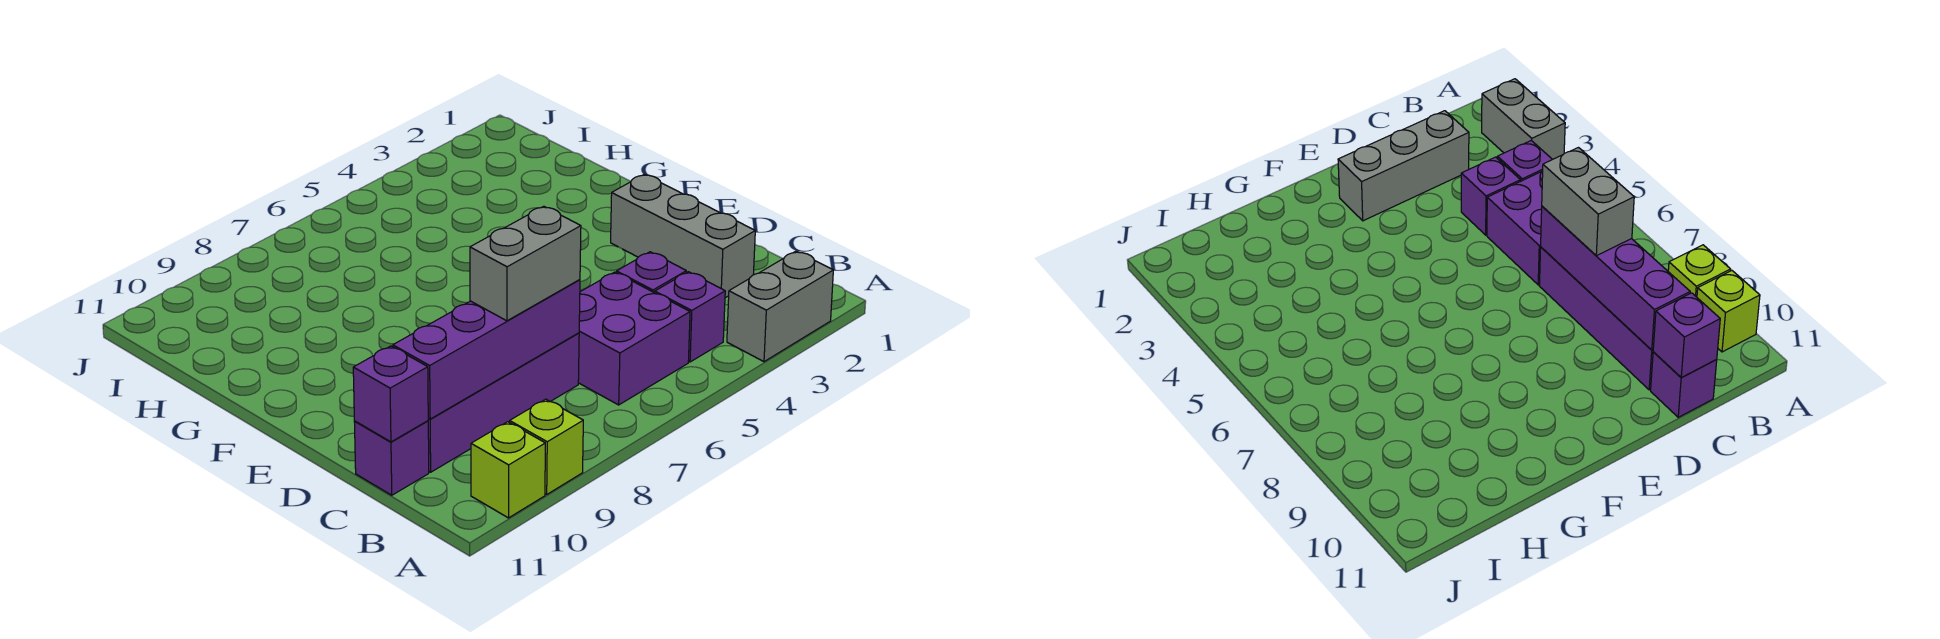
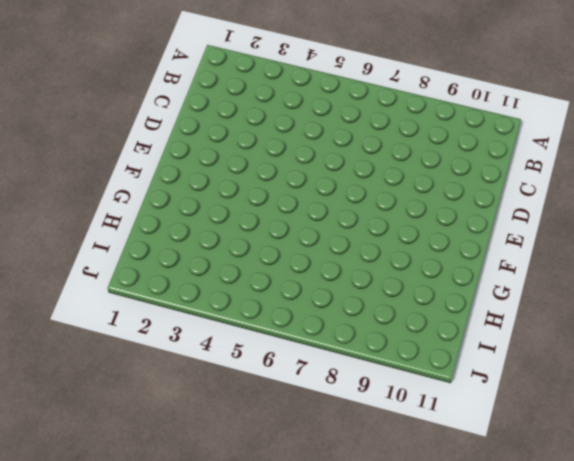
none -> grey 1x2 brick [727,251,833,362]
none -> lime 1x1 brick [510,399,583,494]
none -> lime 1x1 brick [471,422,545,518]

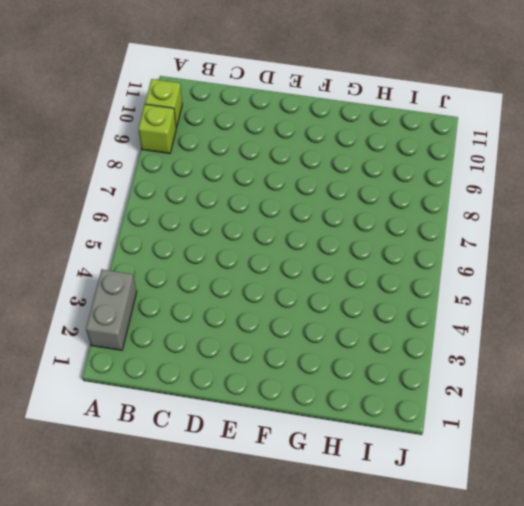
none -> purple 1x1 brick [655,272,725,362]
none -> purple 2x2 brick [578,272,690,405]
none -> grey 1x3 brick [611,174,755,298]

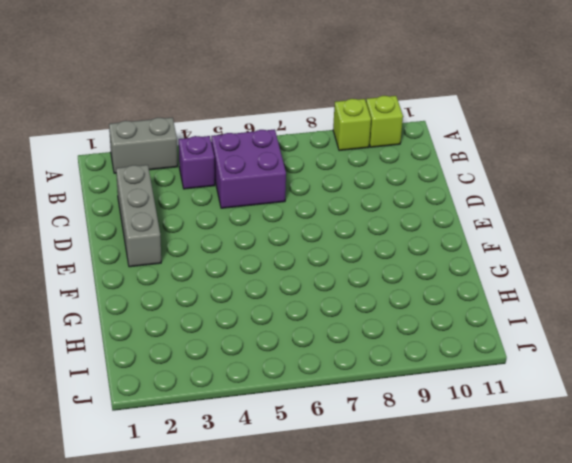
none -> purple 1x1 brick [616,252,686,293]
none -> purple 1x4 brick [428,333,579,472]
none -> purple 1x1 brick [354,421,429,495]

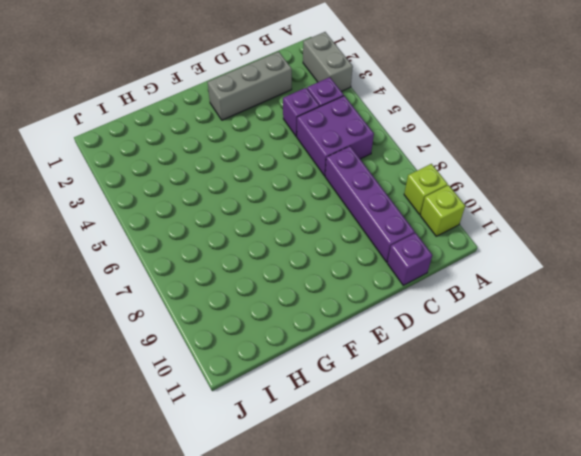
none -> purple 1x4 brick [393,280,580,419]
none -> purple 1x1 brick [353,346,428,442]
none -> grey 1x2 brick [470,206,581,321]

